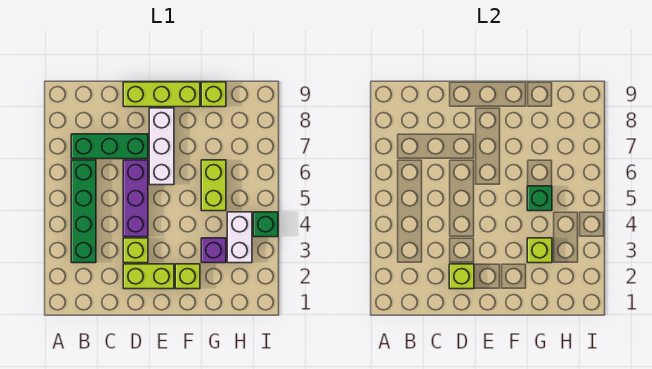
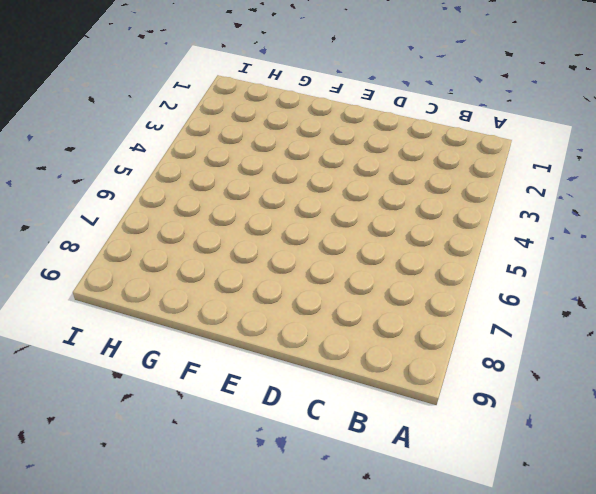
none -> green 1x4 brick [71,160,96,263]
none -> green 1x3 brick [71,134,148,159]
none -> lime 1x2 brick [123,264,174,289]

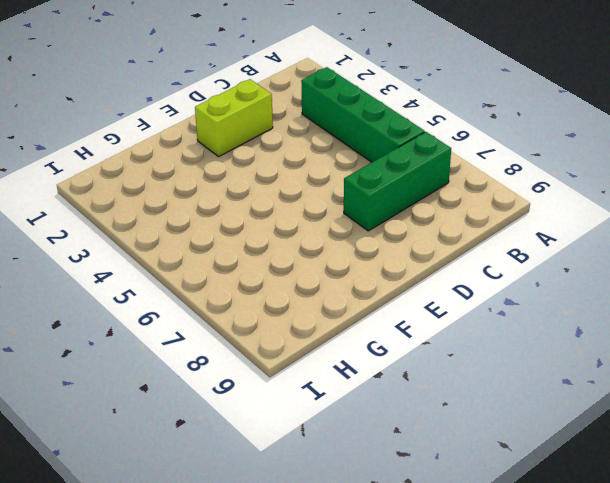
none -> lime 1x1 brick [123,238,148,263]
none -> purple 1x3 brick [123,160,148,237]
none -> lime 1x3 brick [123,82,200,107]

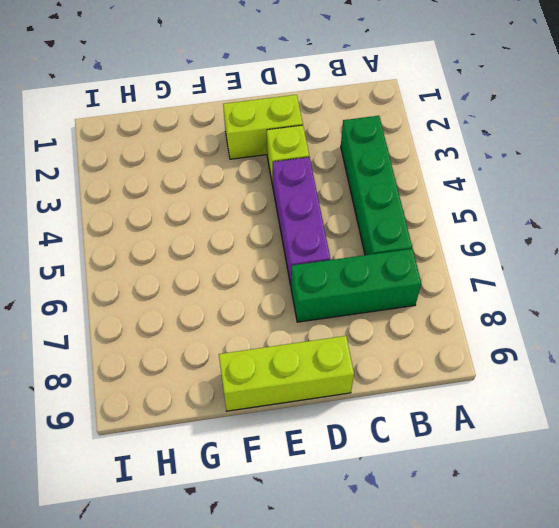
none -> white 1x3 brick [149,108,174,185]
none -> lime 1x1 brick [175,264,200,289]
none -> purple 1x1 brick [201,238,226,263]

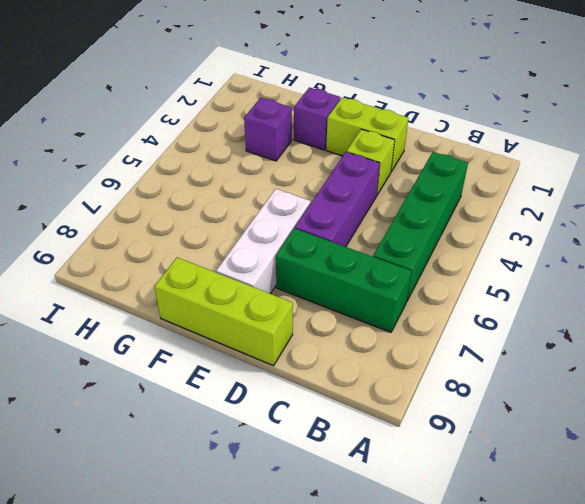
purple 1x1 brick [294,87,340,150] -> lime 1x1 brick [175,264,200,289]
none -> lime 1x2 brick [201,160,226,211]
none -> lime 1x1 brick [201,82,226,107]
none -> white 1x2 brick [227,212,252,263]

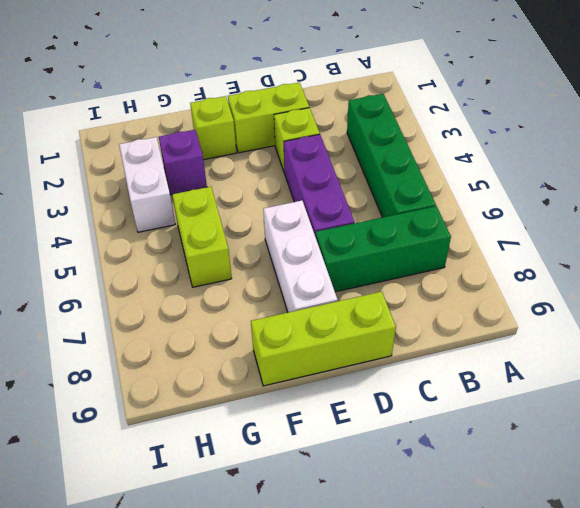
none -> lime 1x1 brick [201,82,226,107]
none -> green 1x1 brick [253,212,278,237]
none -> lime 1x1 brick [449,264,474,289]

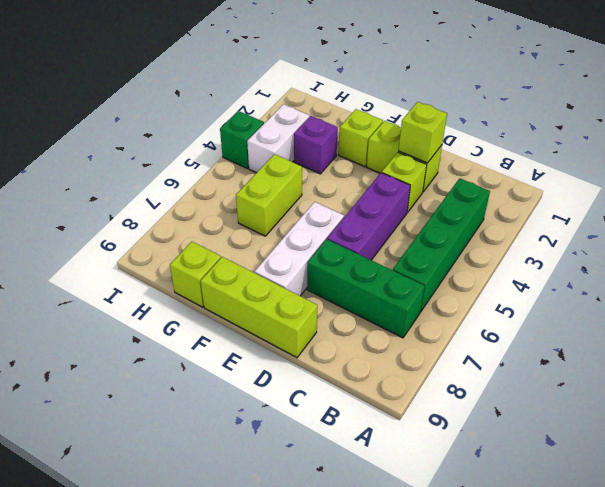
none -> lime 1x1 brick [527,238,552,263]
none -> green 1x1 brick [527,186,552,211]

